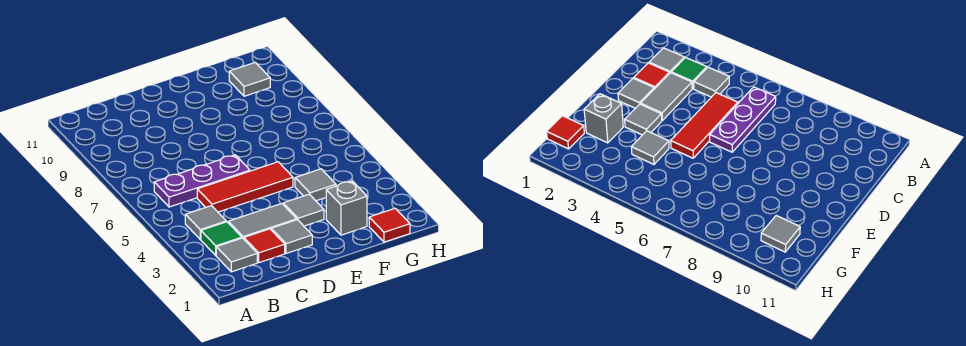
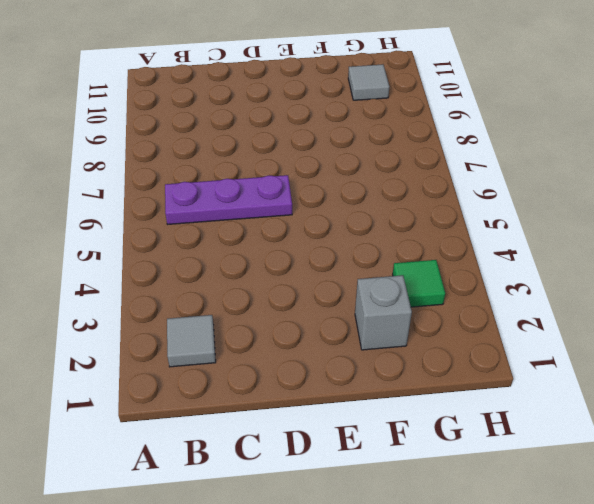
green 1x1 tile [393,260,445,307] -> green 1x1 tile moved to [201,222,242,255]
none -> grey 1x1 tile [185,206,226,239]
none -> red 1x1 tile [244,229,285,263]
none -> grey 1x2 tile [228,204,297,239]

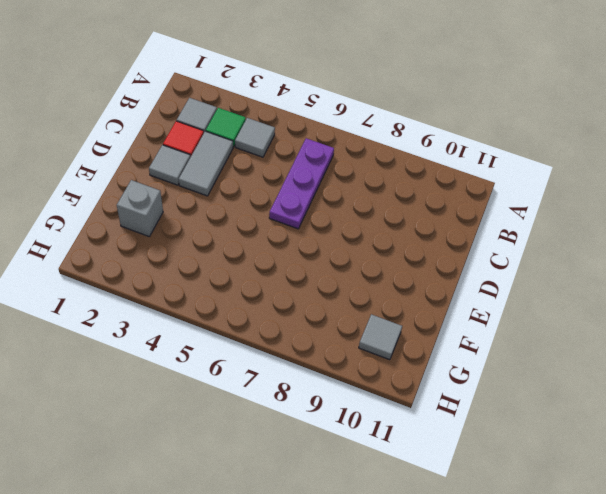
none -> red 1x3 tile [197,162,293,212]
none -> grey 1x1 tile [283,194,324,226]
none -> grey 1x1 tile [295,169,336,201]

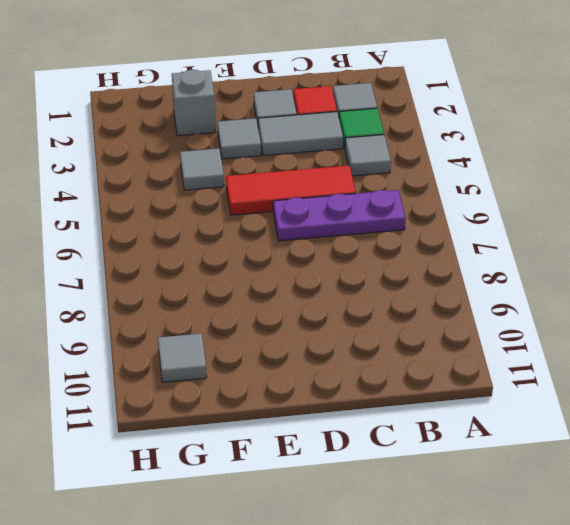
none -> red 1x1 tile [369,208,410,242]

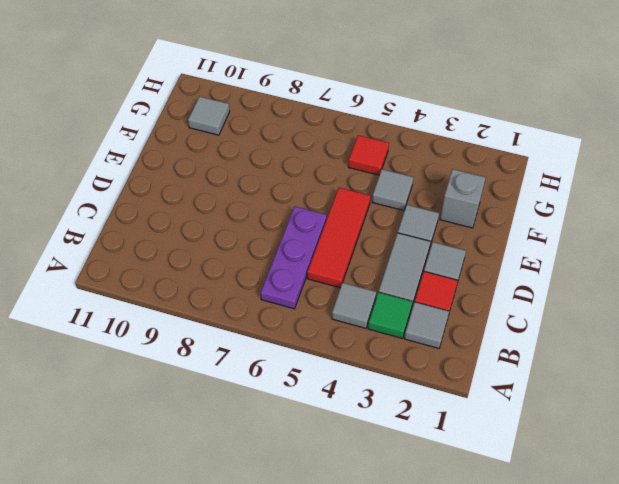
red 1x1 tile [349,135,389,175] -> red 1x1 tile moved to [369,208,410,242]

